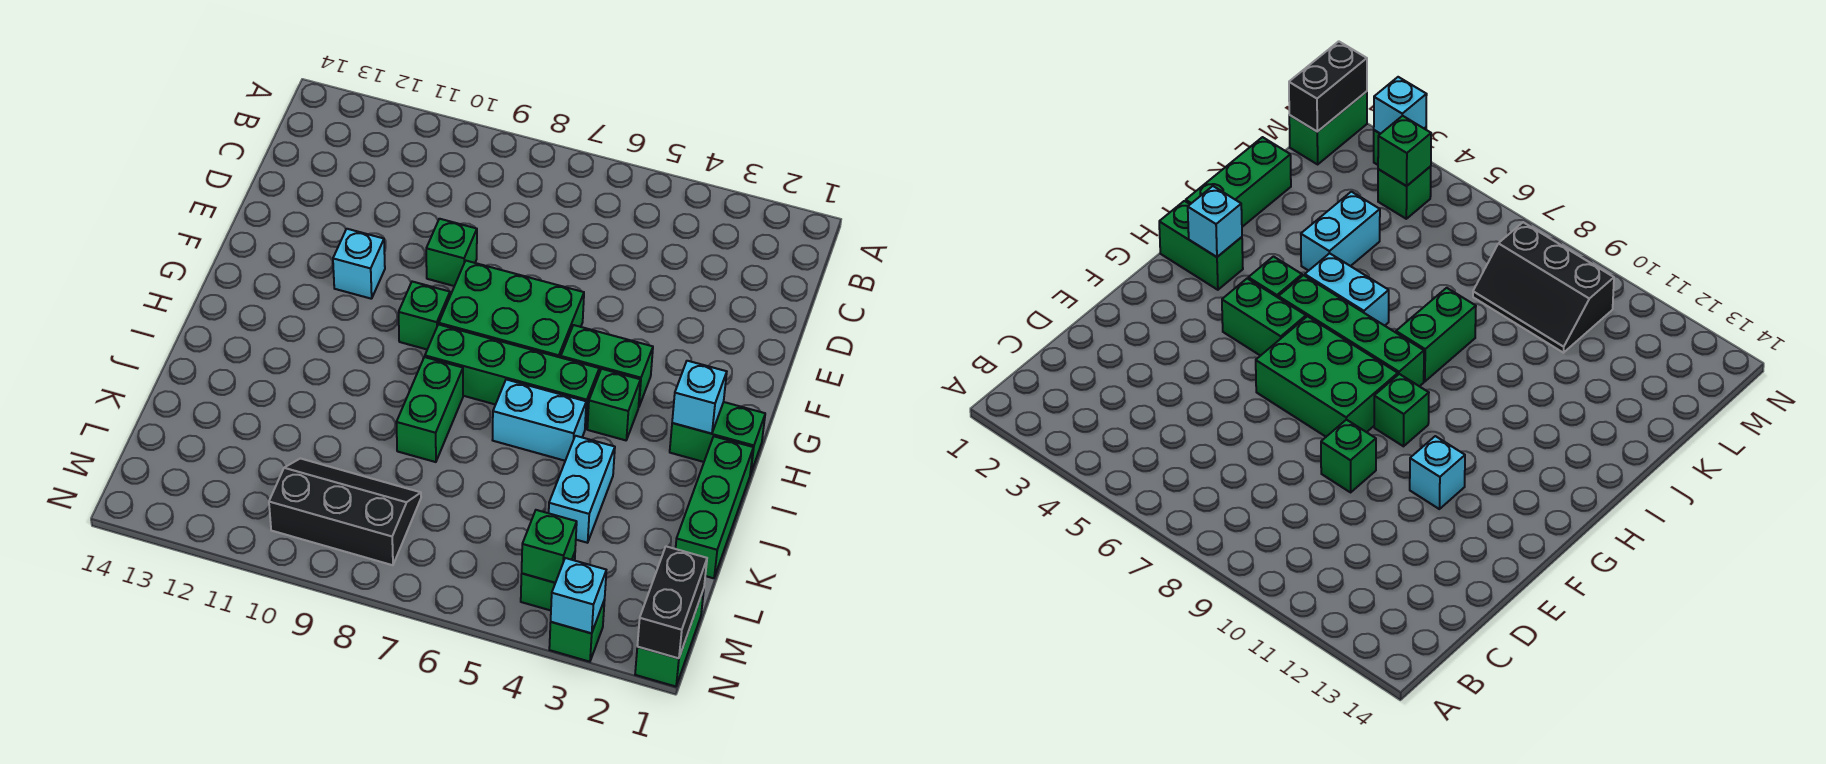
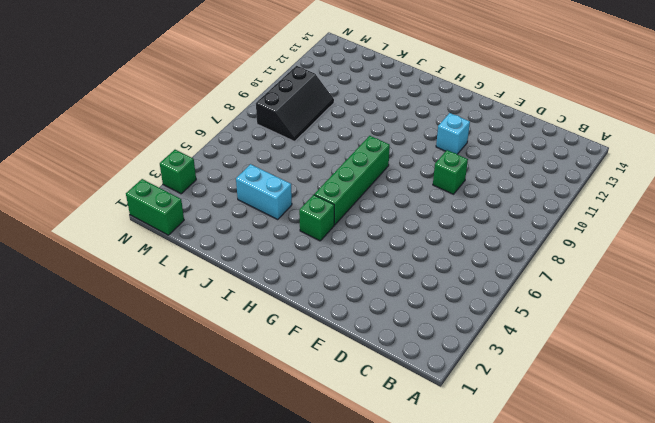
none -> green 2x3 brick [439,261,584,358]
none -> green 1x2 brick [561,325,653,406]
none -> green 1x1 brick [399,282,450,349]

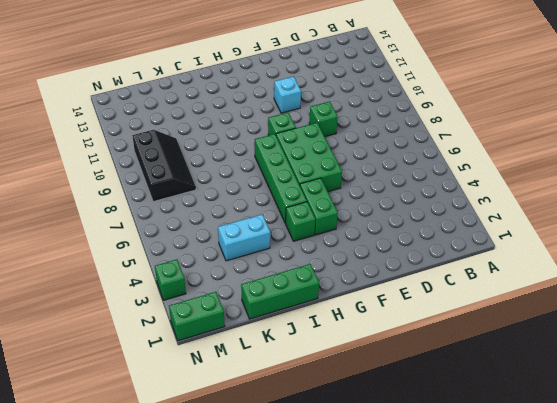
none -> green 1x2 brick [670,402,765,474]
none -> cyan 1x2 brick [493,379,586,461]
none -> green 1x2 brick [396,357,463,462]

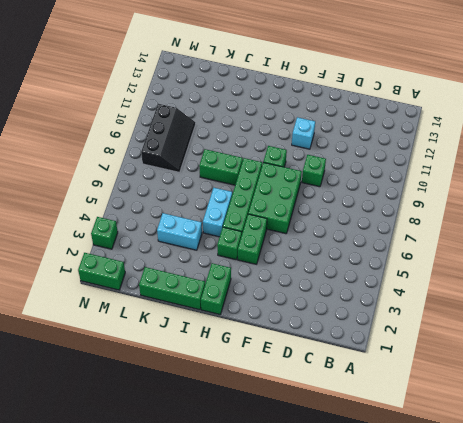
none -> green 1x1 brick [521,553,575,610]
none -> cyan 1x1 brick [672,361,727,434]
none -> black 1x2 brick [637,546,707,658]

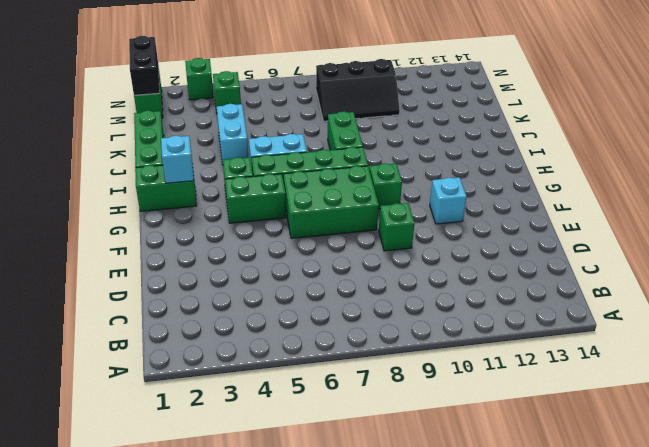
none -> green 1x1 brick [522,510,577,583]
none -> cyan 1x1 brick [551,558,606,633]

